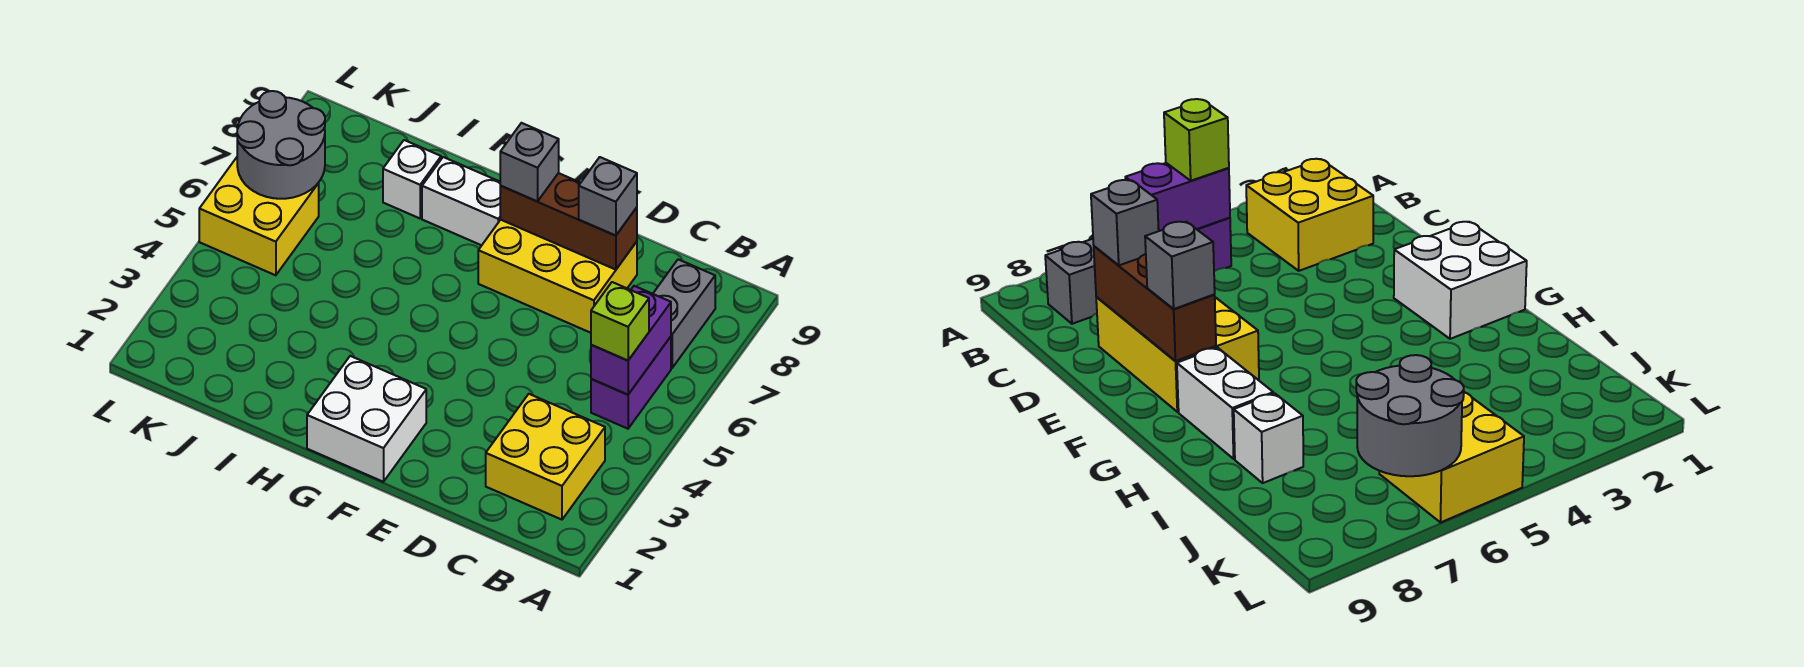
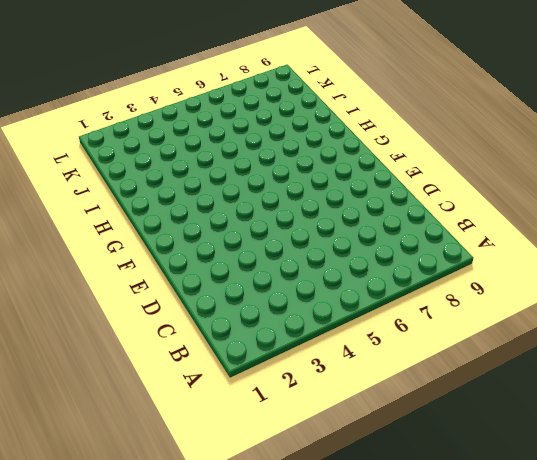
none -> yellow 2x2 brick [486,394,605,520]
none -> purple 1x2 brick [591,337,671,429]
none -> grey 1x2 brick [653,259,715,368]

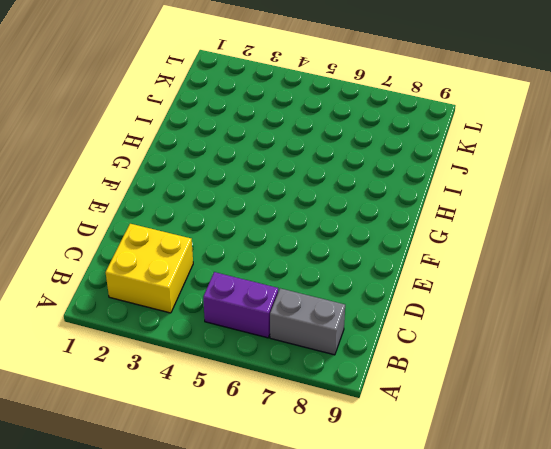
none -> yellow 2x3 brick [478,220,637,333]
none -> white 2x2 brick [307,356,426,482]
none -> white 1x2 brick [422,157,501,245]

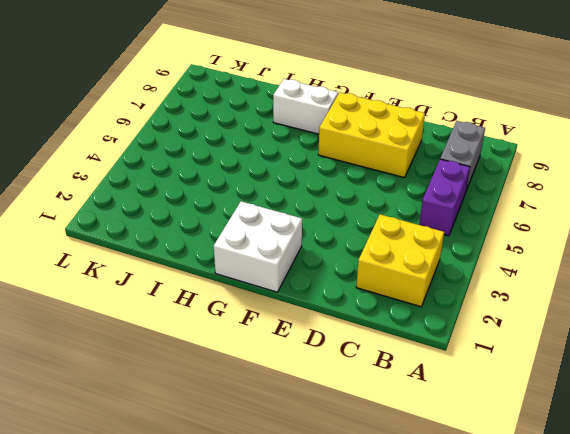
none -> white 1x1 brick [383,140,441,218]
none -> yellow 2x2 brick [199,157,319,275]
none -> purple 1x2 brick [591,286,671,395]

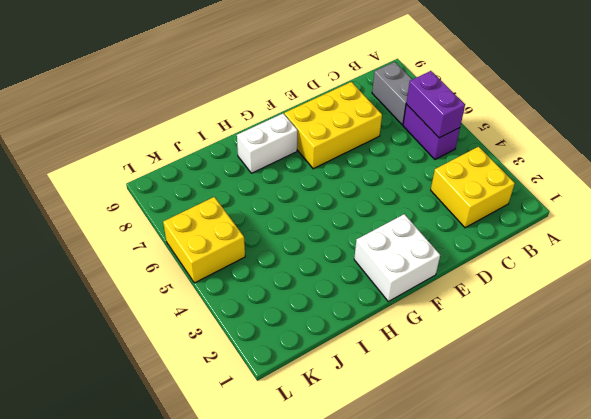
none -> white 1x1 brick [383,140,441,218]
none -> brown 1x3 brick [500,173,637,270]
none -> grey 2x2 round brick [237,91,325,199]

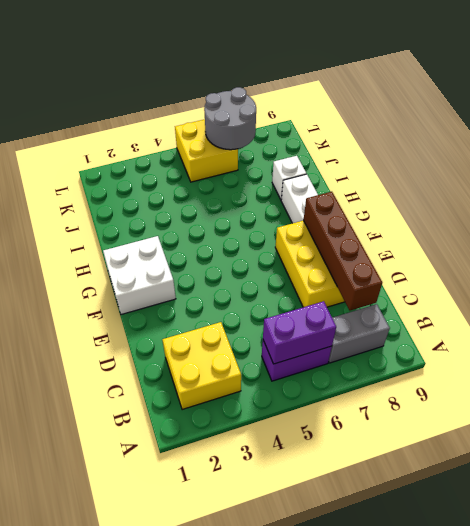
brown 1x4 brick [303,192,382,310] -> brown 1x3 brick [500,173,637,270]
none -> lime 1x1 brick [591,282,649,361]
none -> grey 1x1 brick [579,157,637,236]
none -> grey 1x1 brick [500,123,559,201]

